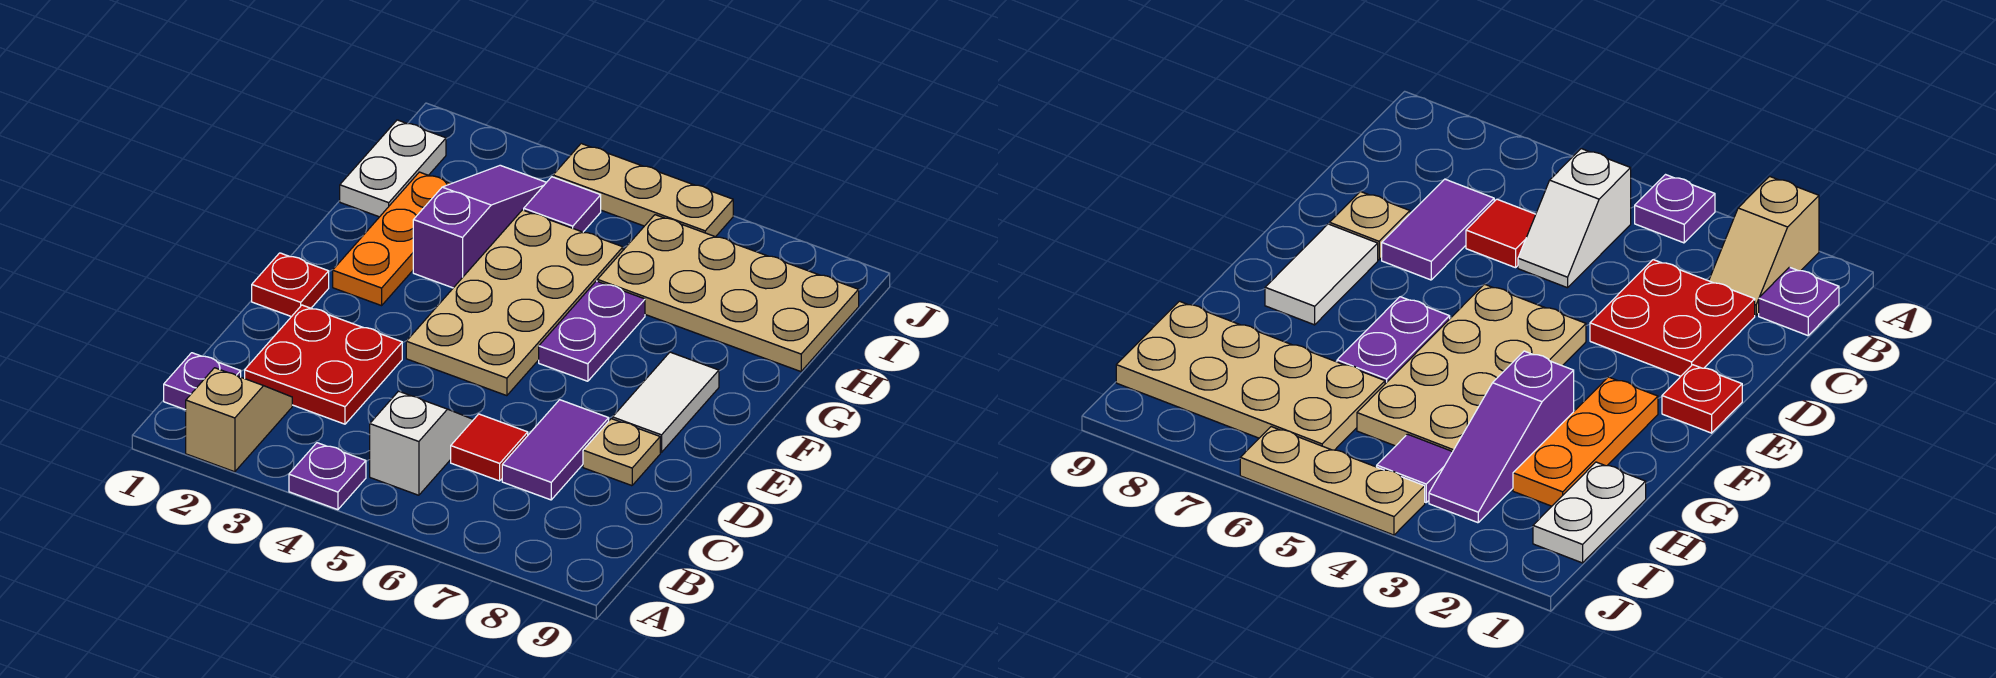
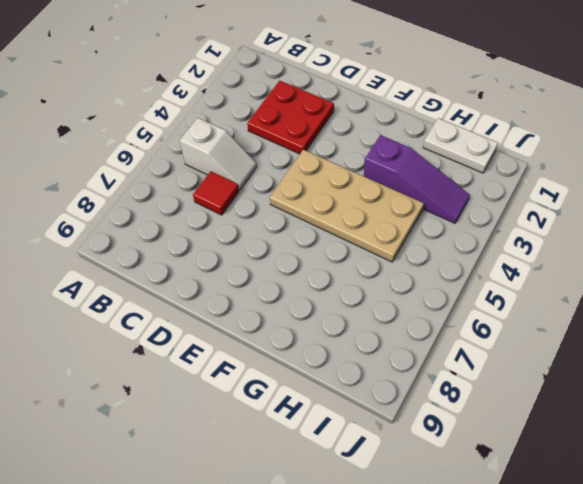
none -> tan 1x2 slope [186,368,292,472]
none -> purple 1x1 plate [289,443,366,510]
none -> purple 1x1 plate [164,353,241,410]

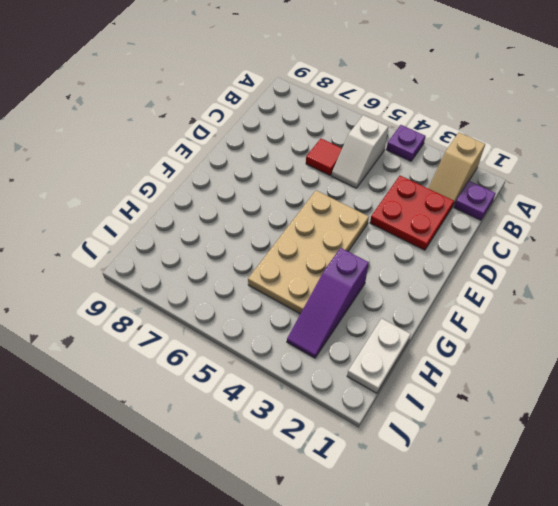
none -> purple 1x2 tile [502,400,609,500]
none -> tan 1x1 plate [583,419,660,486]
none -> red 1x1 plate [252,253,329,317]

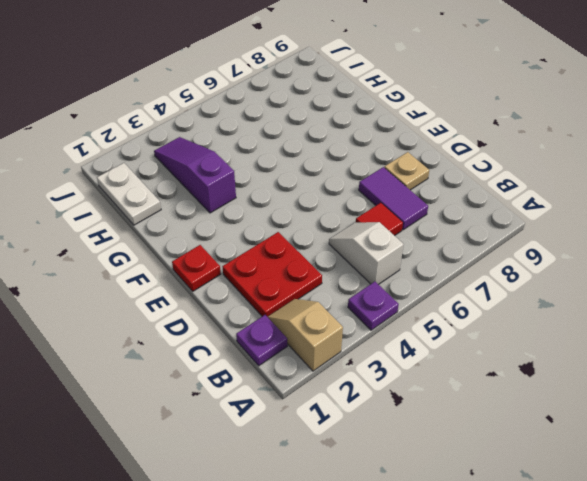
none -> tan 2x4 plate [406,210,623,396]
none -> white 1x2 tile [613,352,719,452]
none -> orange 1x3 plate [333,172,450,306]

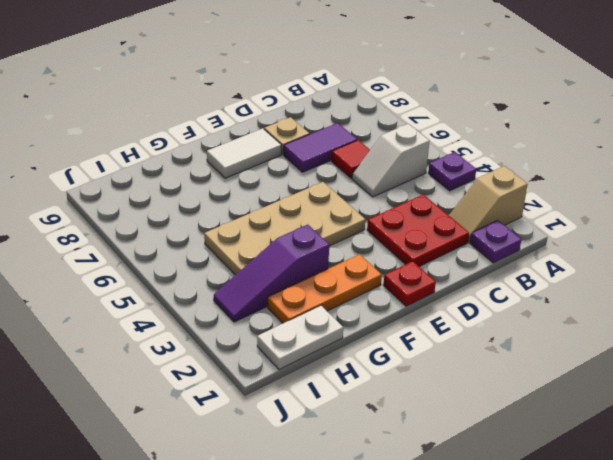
none -> purple 1x2 plate [539,281,645,381]
none -> tan 2x4 plate [597,215,859,372]
none -> purple 1x1 tile [524,177,601,232]

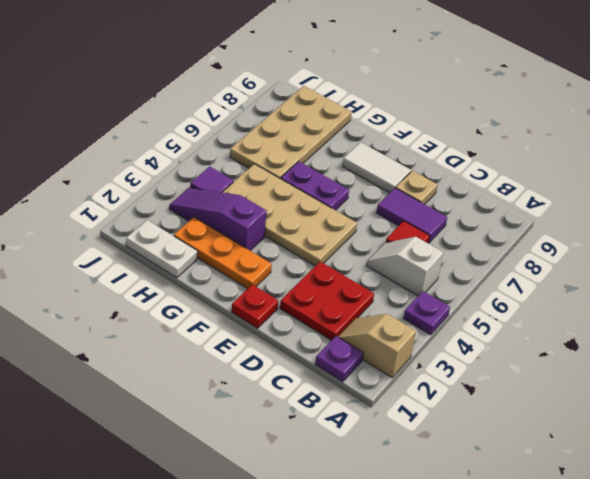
none -> tan 1x3 plate [553,144,733,237]

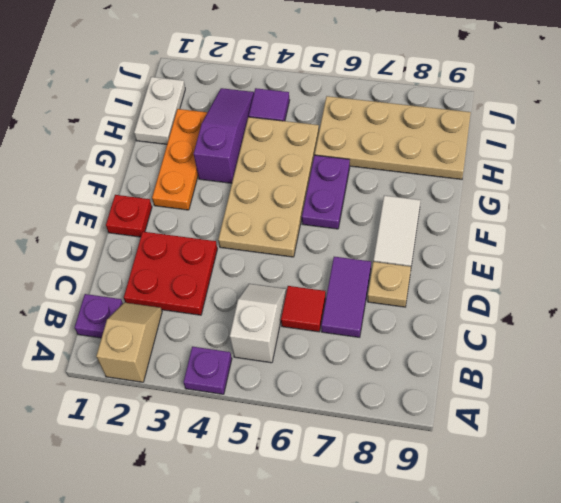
none -> tan 1x3 plate [553,144,733,237]

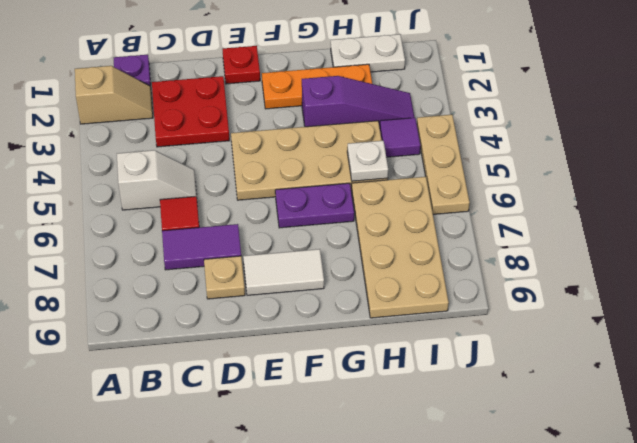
white 1x1 plate [347,141,388,181] -> none
none -> purple 1x1 plate [289,443,366,510]

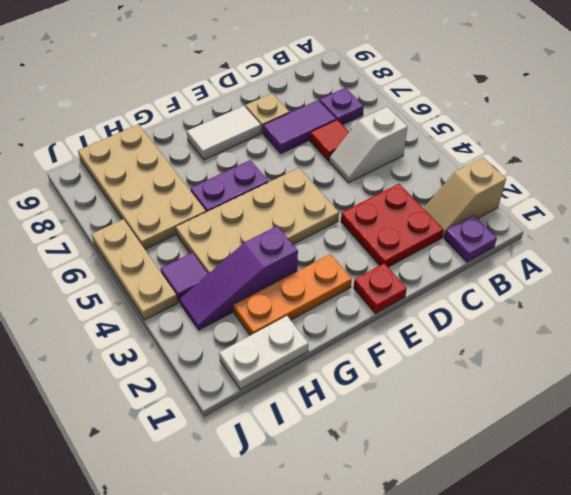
purple 1x1 plate [319,88,364,125] -> purple 1x1 plate moved to [289,443,366,510]

